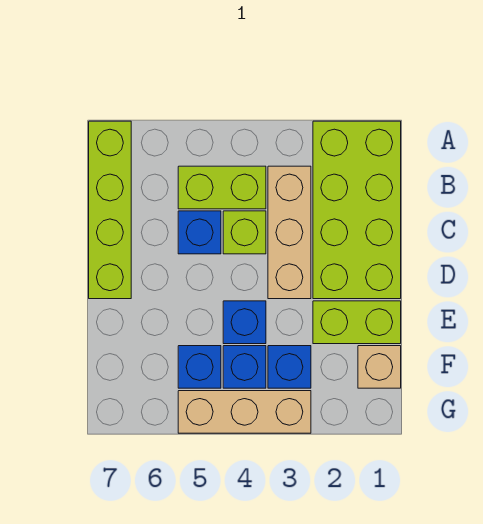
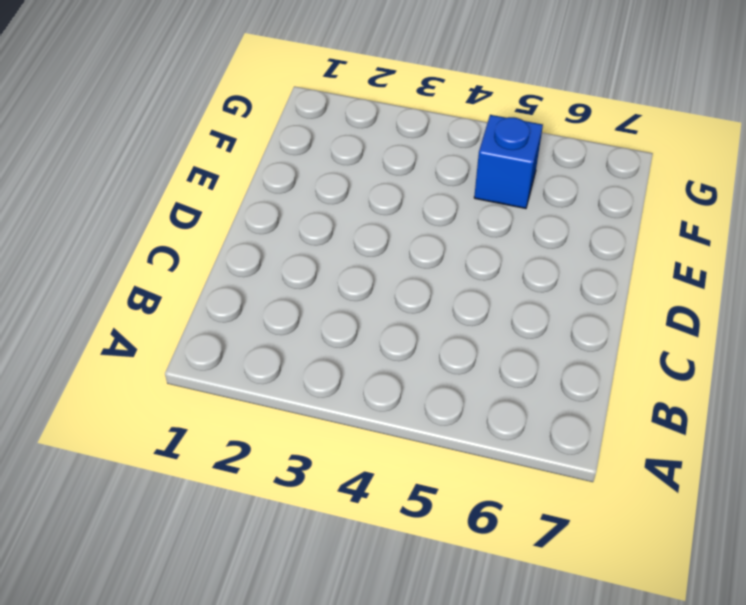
none -> lime 2x4 brick [313,121,401,299]
none -> lime 1x4 brick [89,121,131,299]
none -> tan 1x3 brick [268,166,311,299]

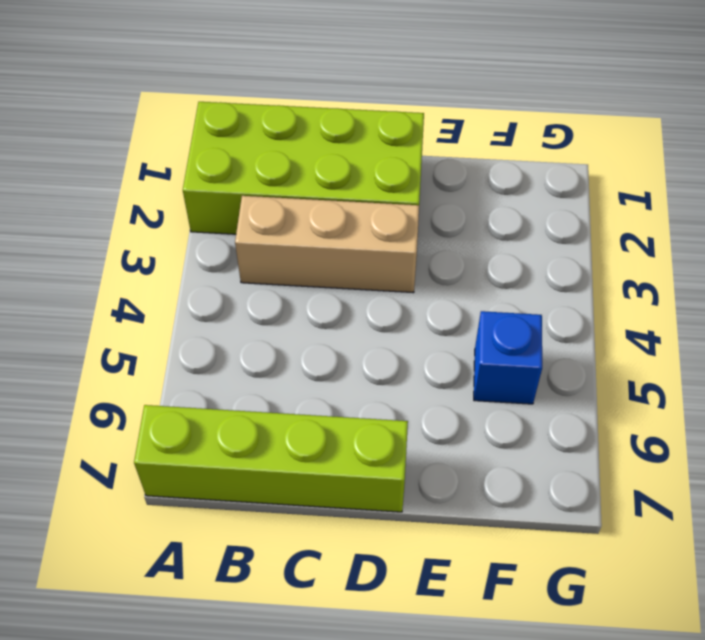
none -> lime 1x2 brick [178,166,266,209]
none -> lime 1x1 brick [223,211,266,254]
none -> blue 1x1 brick [178,211,221,254]

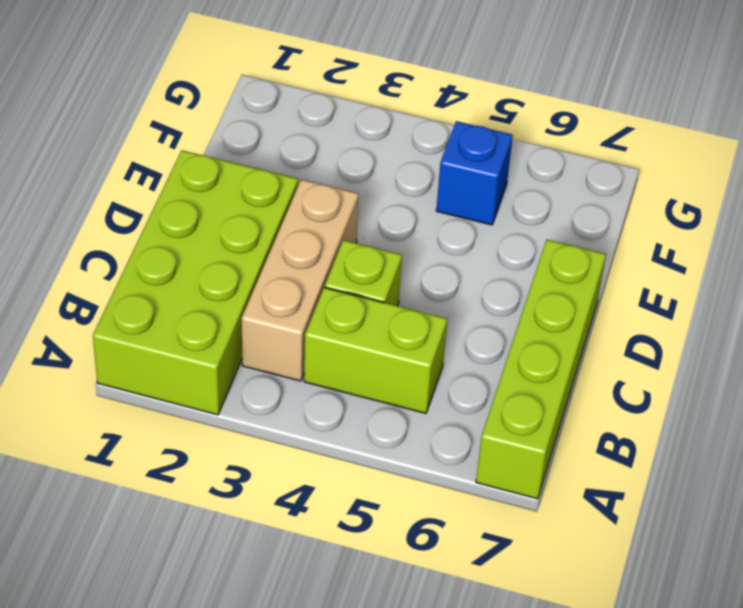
none -> blue 1x1 brick [178,211,221,254]
none -> lime 1x2 brick [313,301,401,344]
none -> blue 1x1 brick [223,301,266,344]

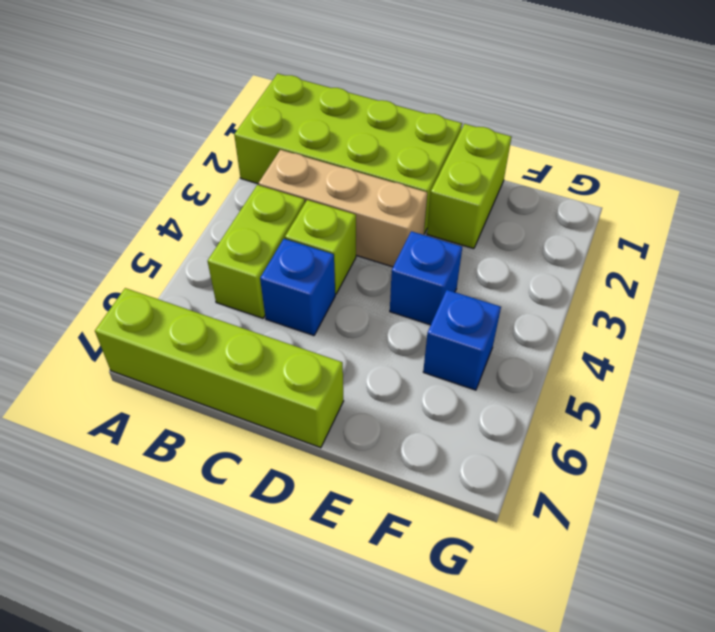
none -> tan 1x1 brick [358,346,401,388]
none -> blue 1x1 brick [268,346,311,388]
none -> blue 1x1 brick [223,346,266,388]

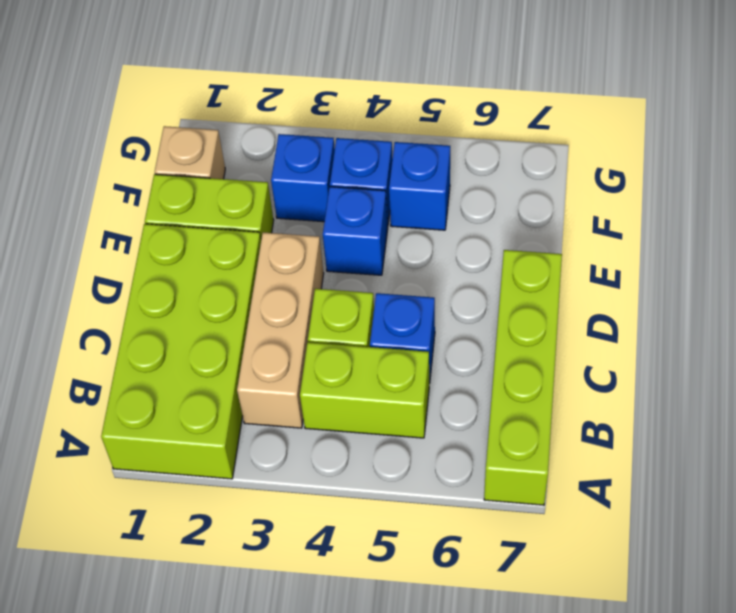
none -> tan 1x3 brick [178,391,311,433]

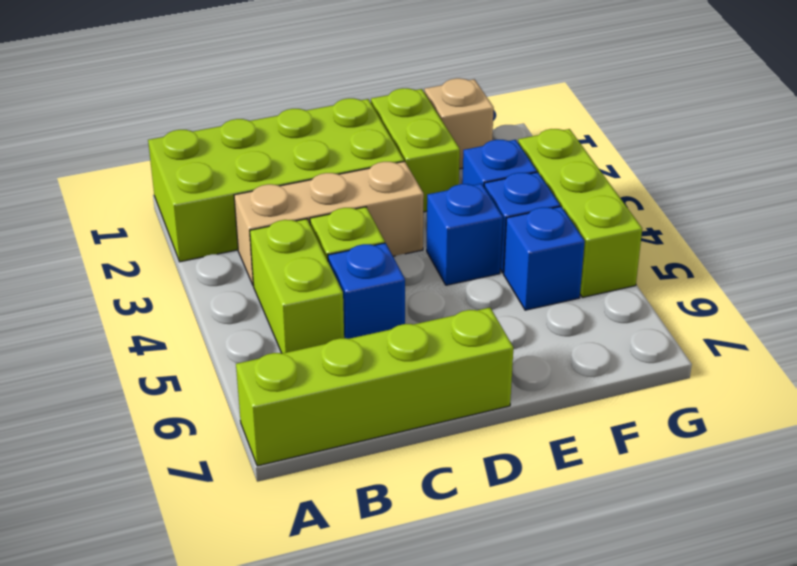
lime 1x3 brick [518,129,642,297] -> tan 1x3 brick [178,391,311,433]

